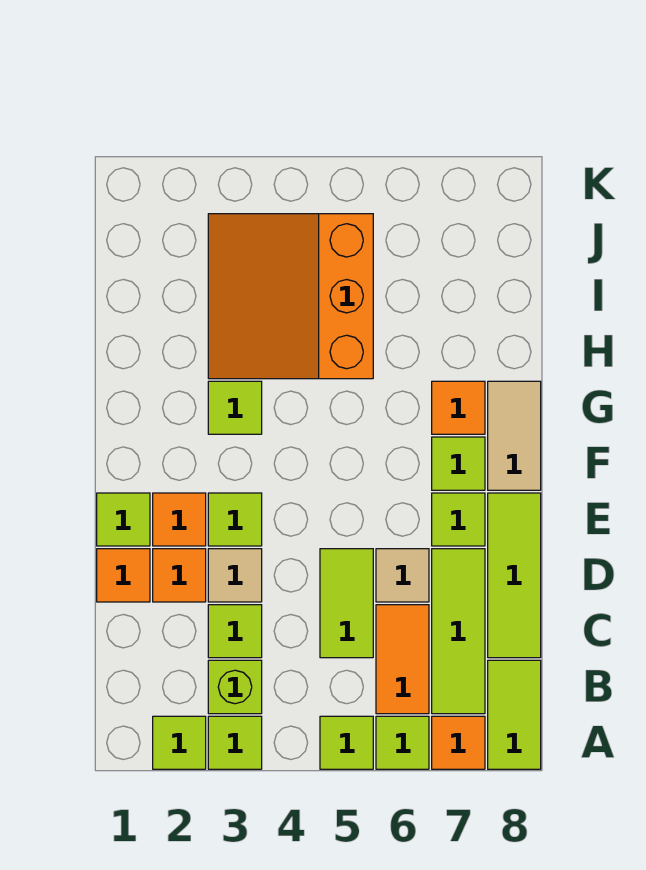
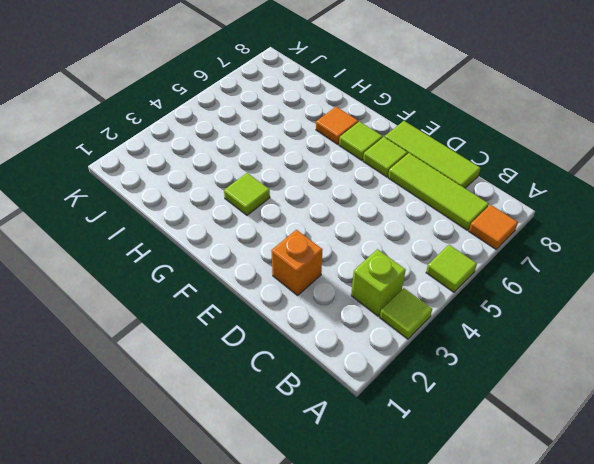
orange 1x1 brick [271,230,323,295] -> orange 1x1 tile [153,549,206,602]
none -> lime 1x1 tile [153,716,206,769]
none -> lime 1x1 tile [376,716,429,769]
none -> lime 1x2 tile [488,660,541,769]

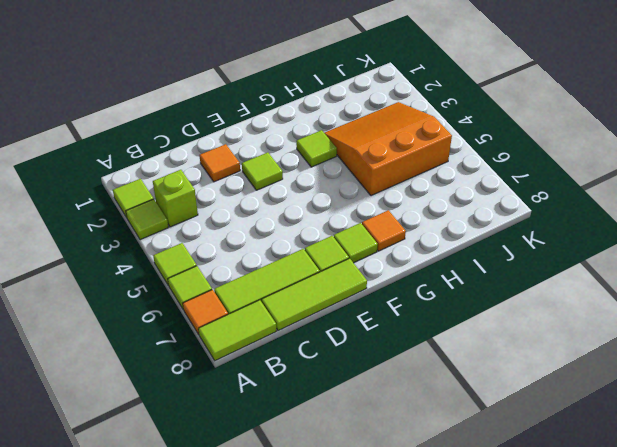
none -> orange 1x2 tile [376,605,429,714]
none -> lime 1x1 tile [208,605,262,658]
none -> lime 1x2 tile [320,549,373,658]

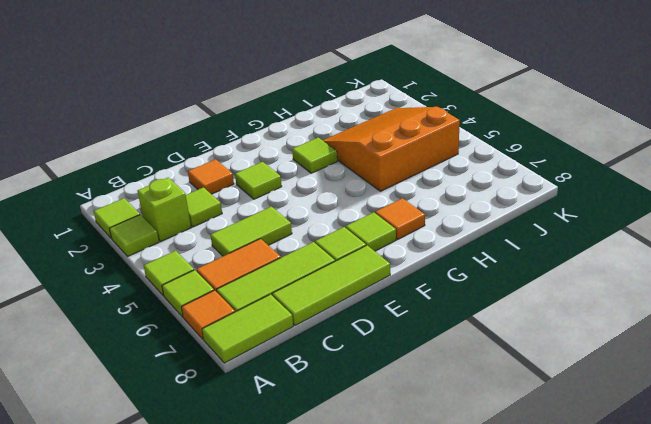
none -> orange 1x1 tile [97,549,150,602]
none -> tan 1x1 tile [208,549,262,602]
none -> tan 1x1 tile [376,549,429,602]

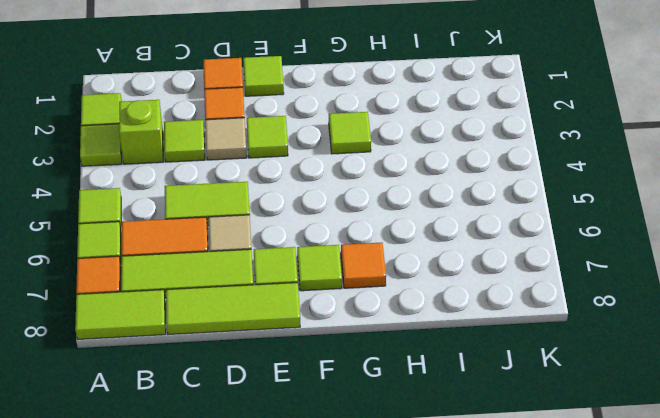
none -> orange 1x1 tile [153,493,206,546]
none -> tan 1x2 tile [488,381,541,490]
none -> orange 3x3 slope [208,214,373,379]

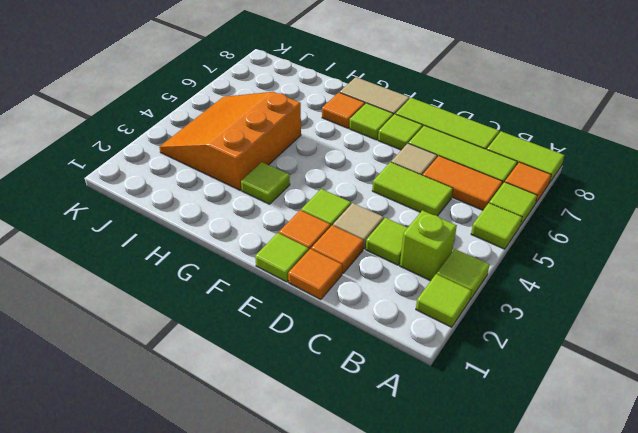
orange 3x3 slope [159,92,301,190] -> orange 3x3 slope turned to [208,214,373,379]

